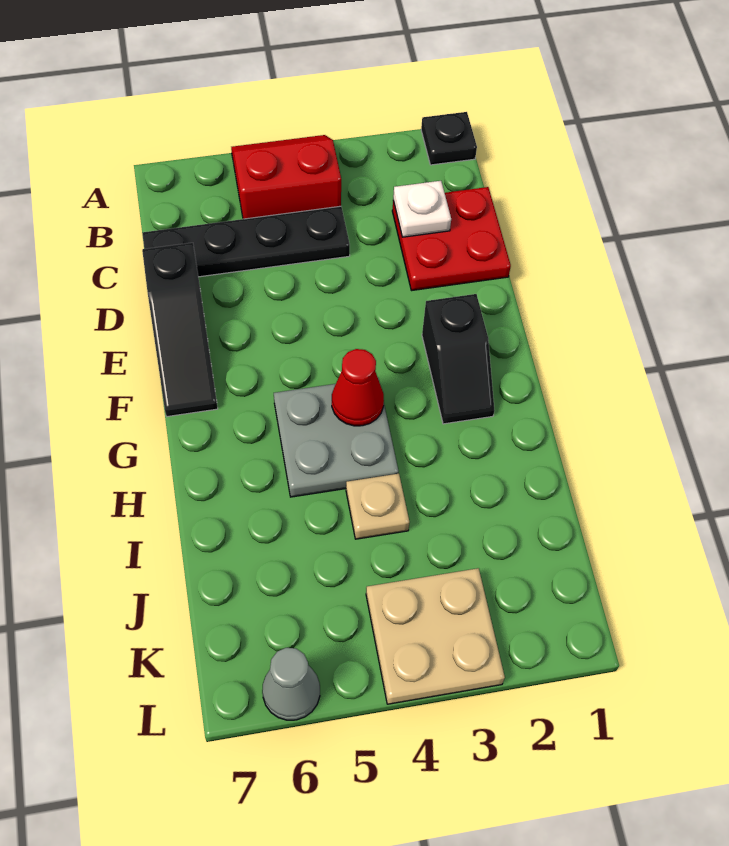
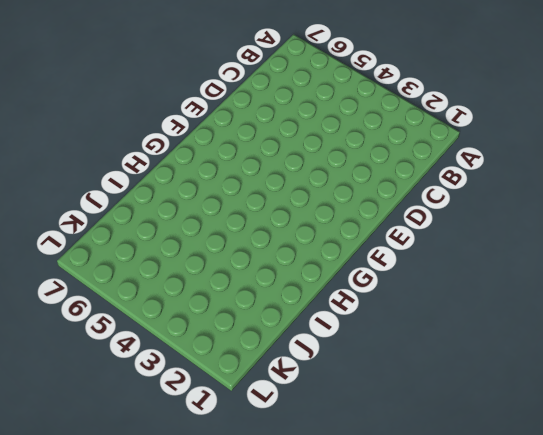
none -> black 1x1 plate [421,112,477,165]
none -> red 2x2 slope [231,135,341,219]
none -> red 2x2 plate [392,187,511,291]

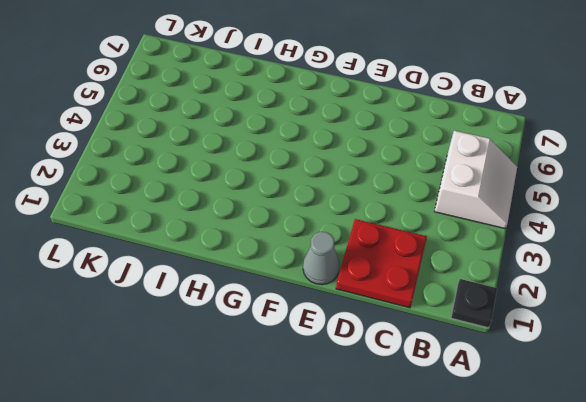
white 2x2 slope [434,131,517,229] -> red 2x2 slope [231,135,341,219]
grey 1x1 cone [303,232,340,285] -> grey 1x1 cone moved to [262,648,320,720]
none -> black 1x4 plate [142,206,350,277]
none -> black 1x3 slope [142,243,218,417]
none -> black 1x2 slope [422,294,494,424]

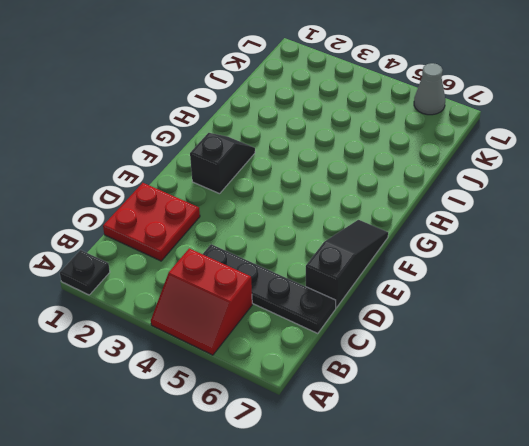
none -> grey 2x2 plate [274,378,399,497]
none -> tan 1x1 plate [346,474,410,539]
none -> tan 2x2 plate [366,568,505,704]

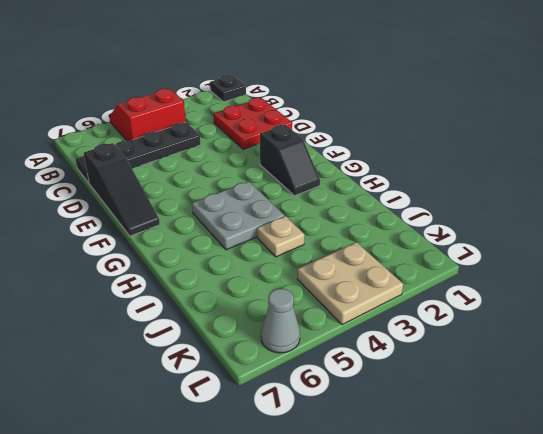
none -> white 1x1 plate [393,181,451,237]
none -> red 1x1 cone [332,349,384,426]

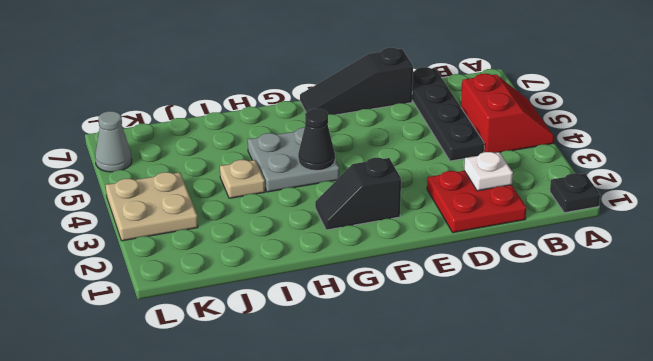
black 1x1 cone [298,109,335,171] -> red 1x1 cone [332,349,384,426]

